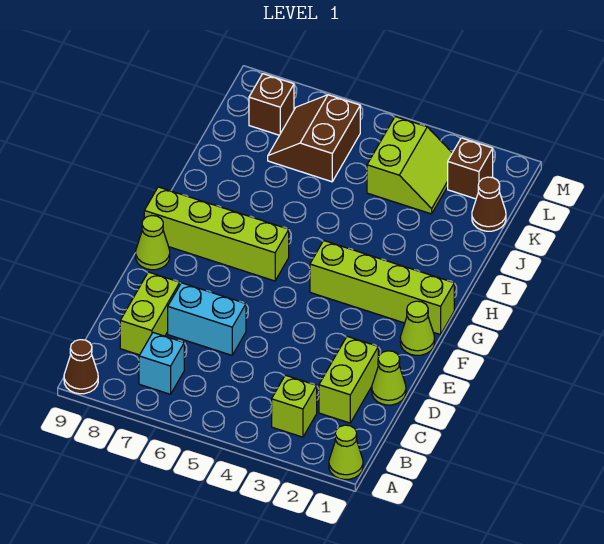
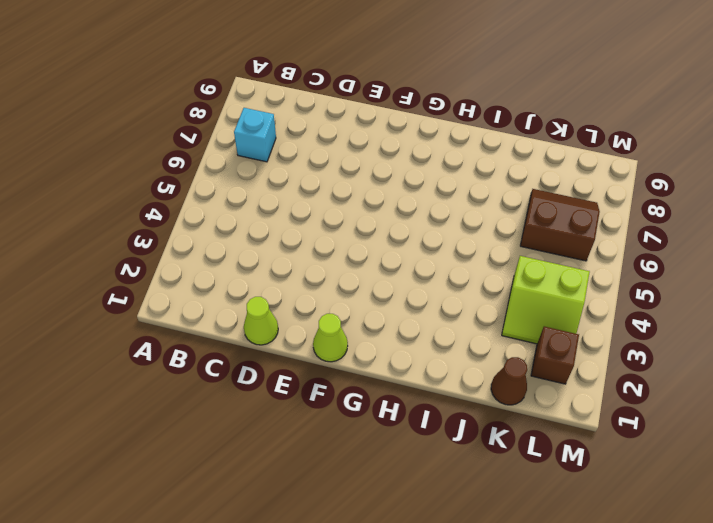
none -> lime 1x1 cone [329,425,363,479]
none -> brown 1x1 cone [64,340,98,394]
none -> lime 1x1 brick [272,375,317,437]

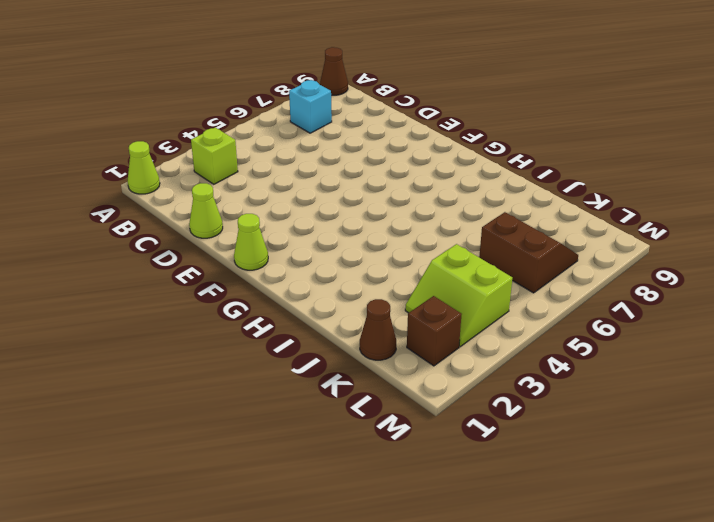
none -> lime 1x2 brick [319,337,378,423]
none -> lime 1x2 brick [120,272,180,355]
none -> cyan 1x2 brick [168,283,246,355]

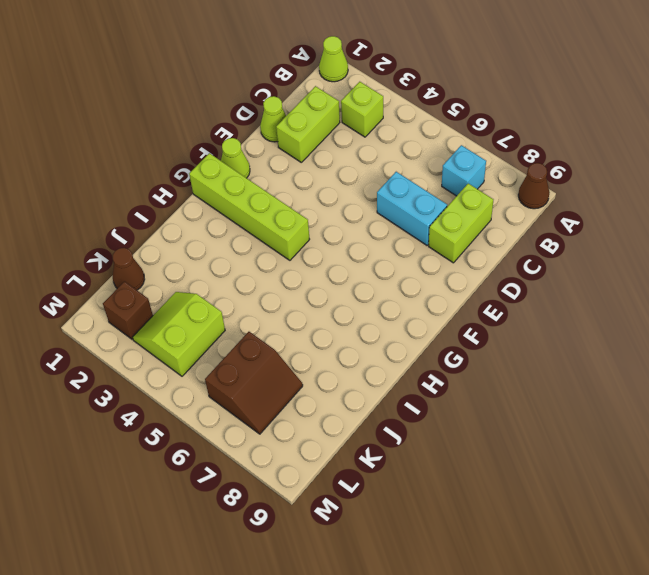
none -> lime 1x1 cone [136,216,170,270]
none -> lime 1x4 brick [144,187,289,281]
none -> brown 1x1 brick [249,74,294,135]

